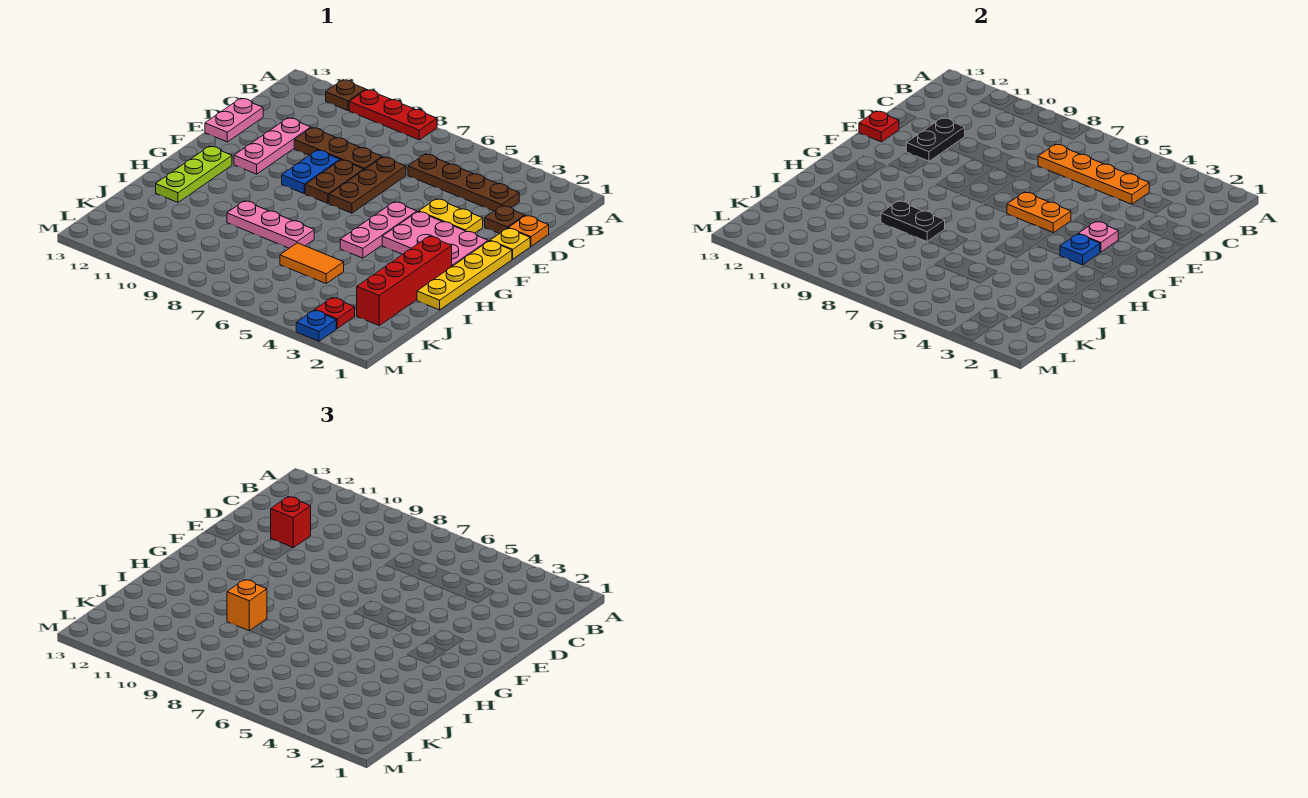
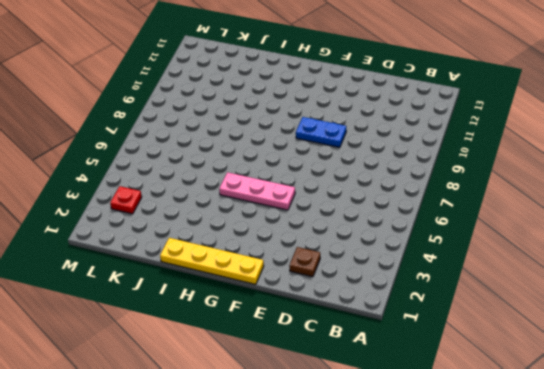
none -> red 1x3 plate [349,89,437,140]
none -> brown 1x1 plate [326,80,366,111]
none -> brown 1x4 plate [408,154,519,211]
none -> orange 1x1 plate [509,216,549,246]

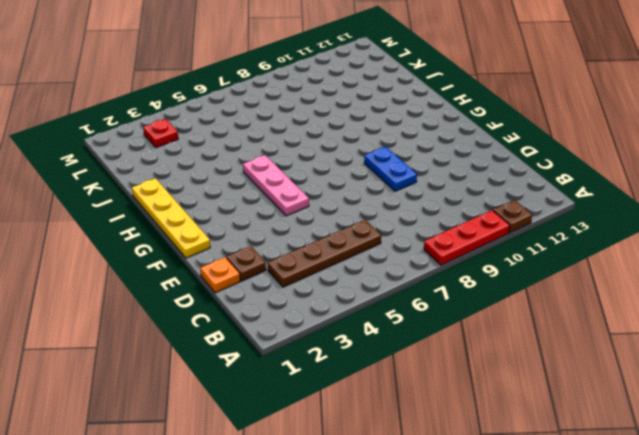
none -> brown 1x3 plate [329,157,406,213]
none -> brown 1x3 plate [294,128,382,170]
none -> pink 1x3 plate [234,118,311,174]
none -> pink 1x2 plate [205,98,263,142]

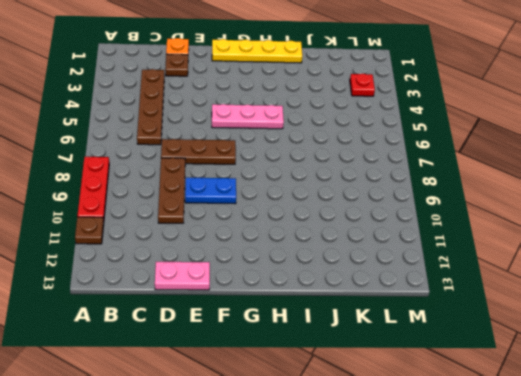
none -> pink 1x3 plate [234,118,311,174]
none -> yellow 1x1 plate [490,228,530,259]
none -> yellow 1x2 plate [419,199,483,233]
none -> brown 1x2 plate [305,160,364,203]

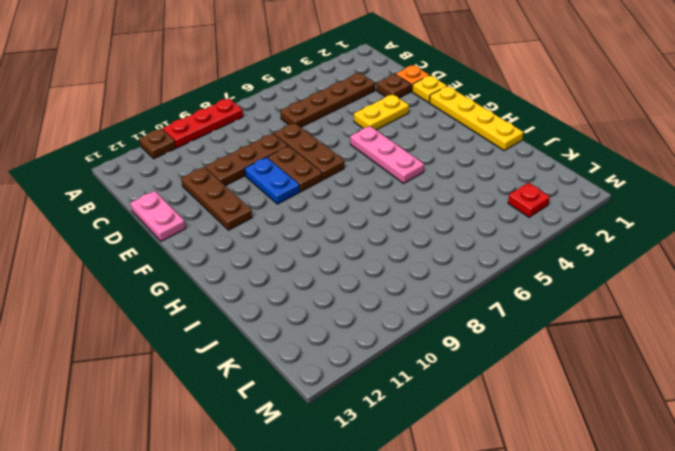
brown 1x3 plate [181,167,252,230] -> pink 1x3 plate [234,118,311,174]
none -> pink 2x3 plate [382,212,488,266]
none -> lime 1x3 plate [156,146,232,202]
none -> red 1x4 brick [357,236,452,325]
none -> pink 1x3 plate [227,201,314,248]

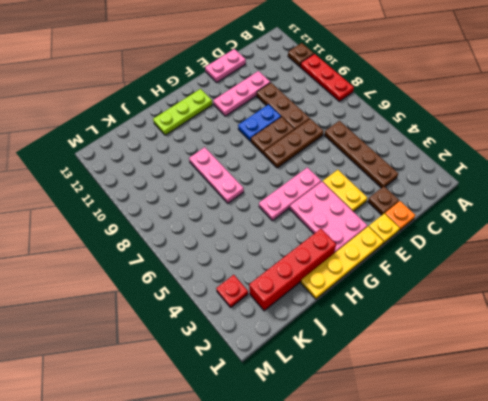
none -> orange 1x2 tile [280,243,344,283]
none -> blue 1x1 plate [296,310,336,341]
none -> orange 1x4 plate [1038,144,1149,204]
none -> black 1x2 plate [906,118,965,161]

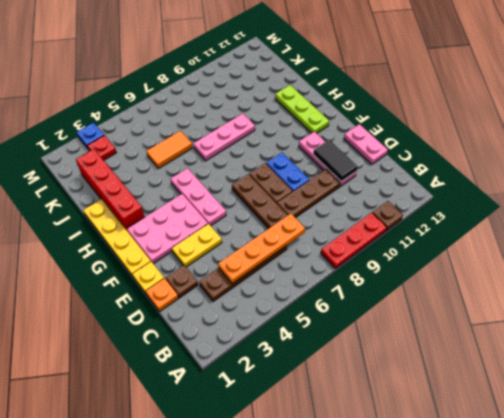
black 1x2 tile [313,140,358,182] -> black 1x2 plate [906,118,965,161]
none -> red 1x1 plate [859,111,899,142]
none -> pink 1x1 plate [1078,221,1118,252]
none -> orange 1x2 plate [1007,192,1071,233]
none -> blue 1x1 plate [1060,234,1100,265]

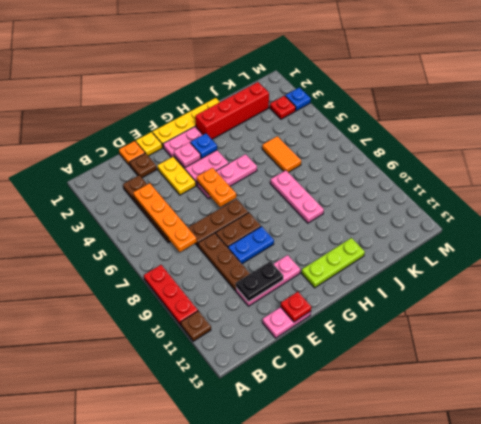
none -> black 1x2 plate [881,201,945,241]
none -> red 1x1 brick [271,497,311,548]
none -> orange 1x1 brick [227,580,267,631]

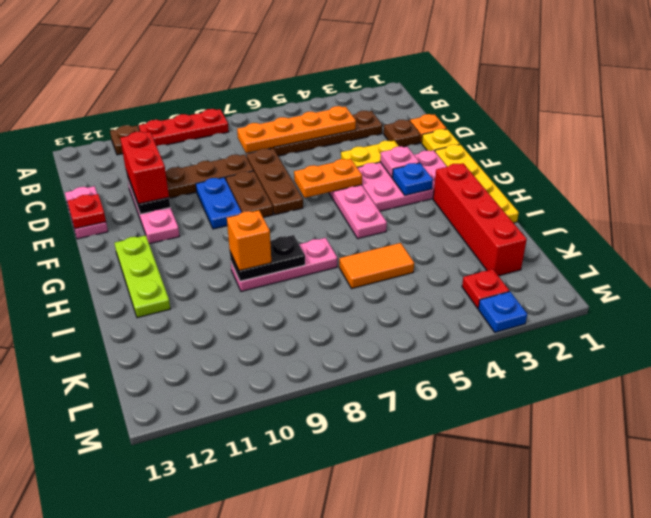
red 1x2 brick [120,132,169,204] -> red 1x1 brick [271,497,311,548]

